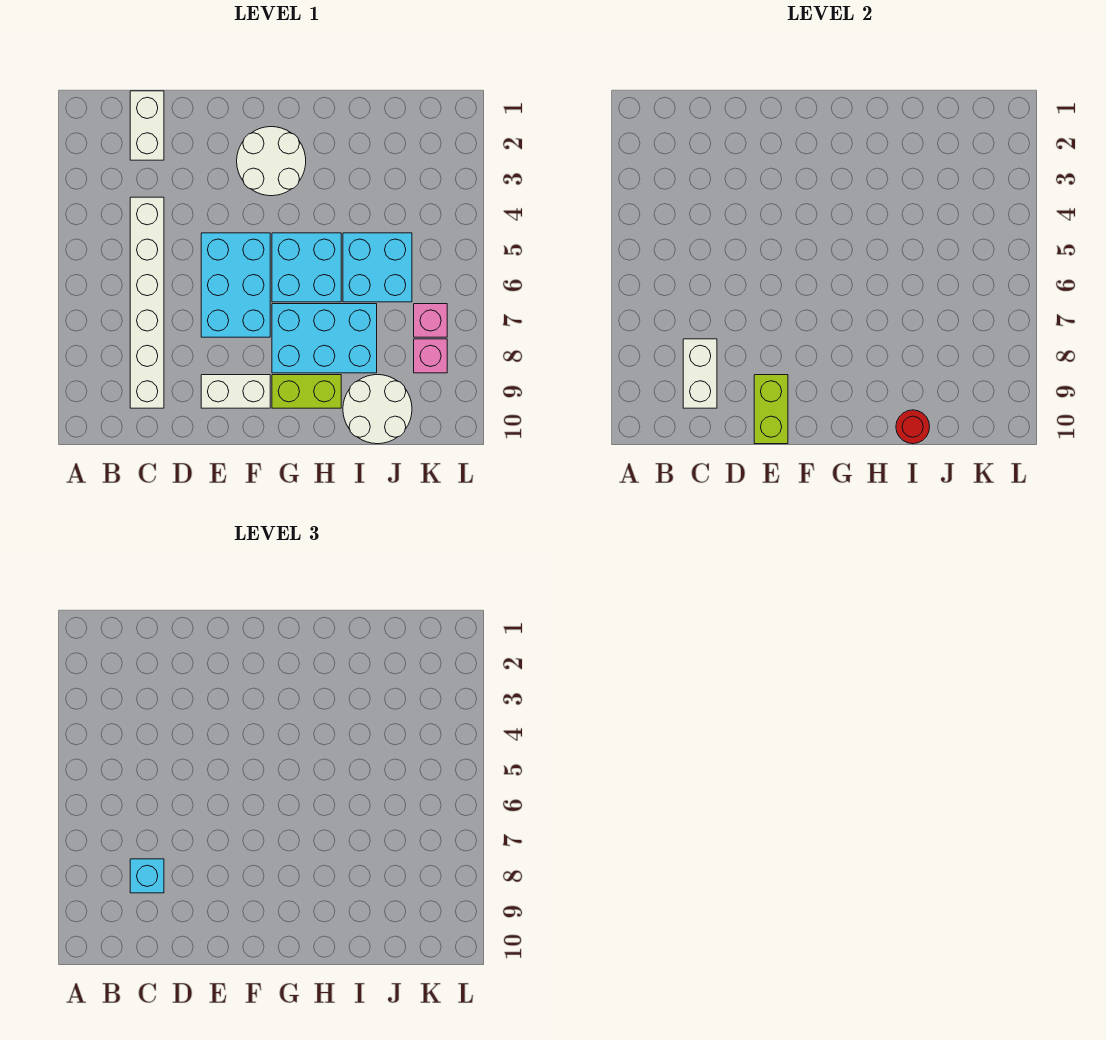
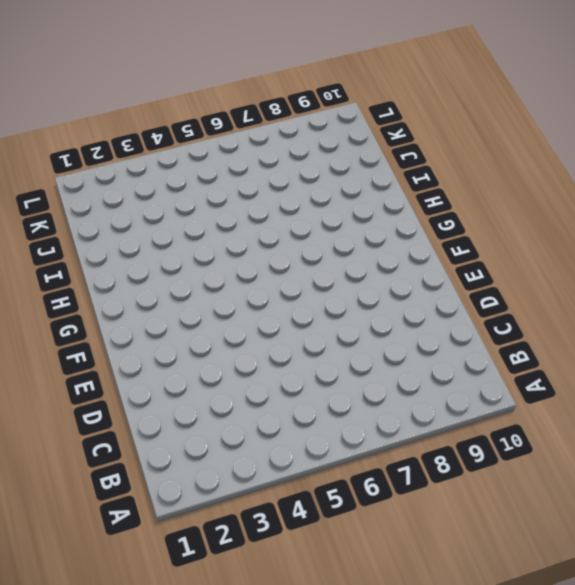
none -> white 1x2 brick [130,91,164,160]
none -> white 1x6 brick [130,197,164,408]
none -> cyan 2x3 brick [201,233,270,337]

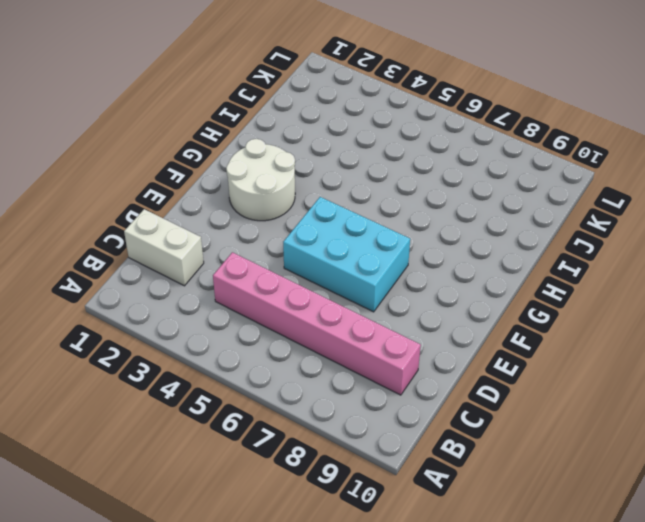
pink 1x6 brick [213,252,421,395] -> white 1x6 brick [130,197,164,408]
none -> white 1x2 brick [201,375,270,408]
none -> cyan 2x2 brick [272,233,341,302]
none -> cyan 2x3 brick [272,304,377,373]

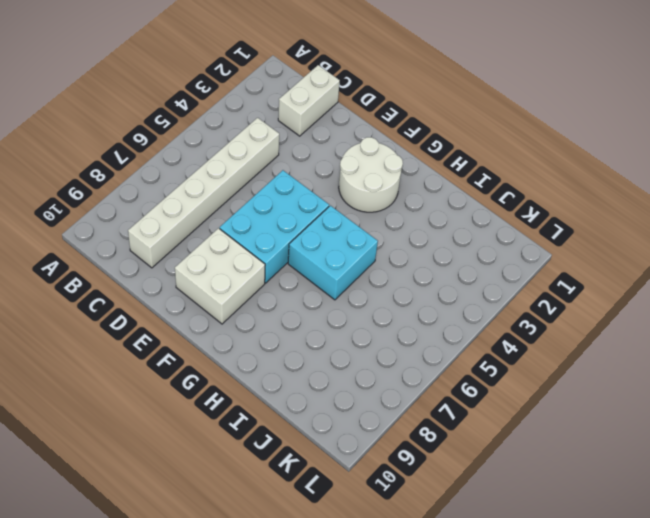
white 2x2 brick [175,228,265,324] -> white 1x2 brick [201,375,270,408]
none -> cyan 2x3 brick [272,304,377,373]
none -> lime 1x2 brick [272,375,341,408]
none -> cyan 2x2 brick [343,233,412,302]

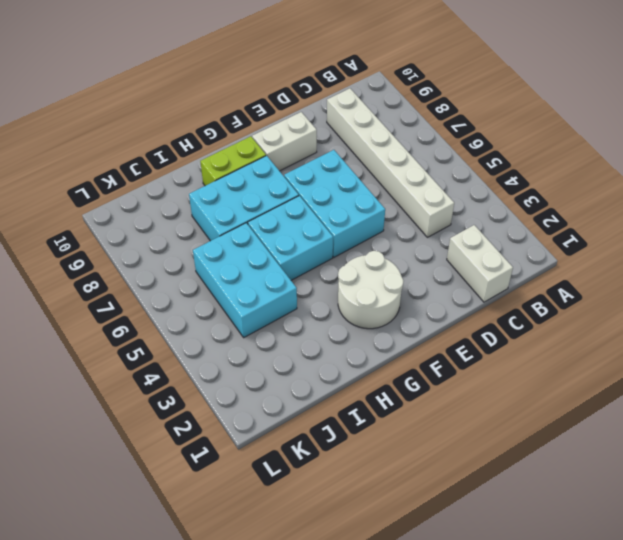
cyan 2x3 brick [193,223,297,337] -> cyan 2x2 brick [343,233,412,302]
none -> white 2x2 round brick [343,375,412,444]
none -> pink 1x1 brick [414,304,447,337]
none -> pink 1x1 brick [414,339,447,373]

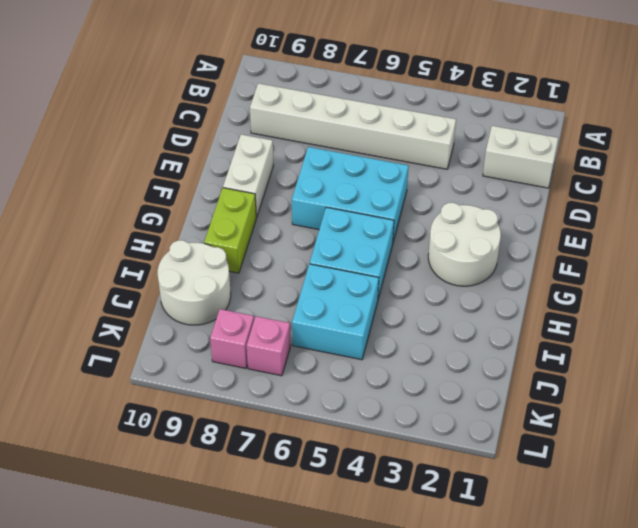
none -> cyan 2x3 brick [272,304,377,373]
none -> white 1x2 brick [683,339,717,408]
none -> lime 1x2 brick [754,375,788,444]

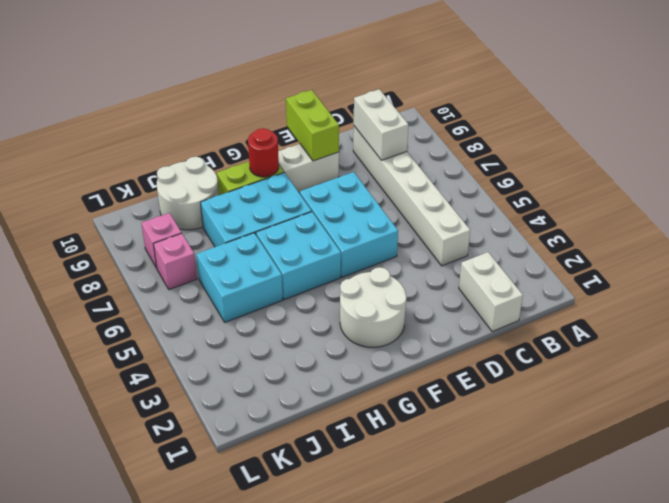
red 1x1 round brick [248,128,279,177] -> red 1x1 round brick moved to [896,410,930,444]
none -> cyan 1x1 brick [130,859,164,893]

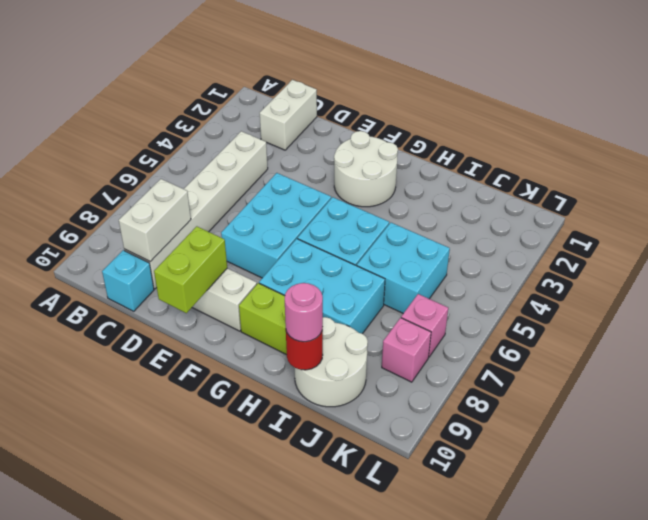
cyan 1x1 brick [102,250,154,311] -> cyan 1x1 brick moved to [130,859,164,893]
pink 1x1 round brick [285,283,323,342] -> none

